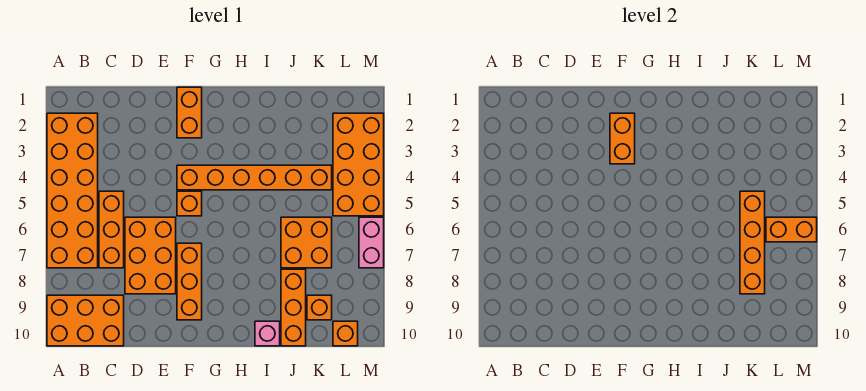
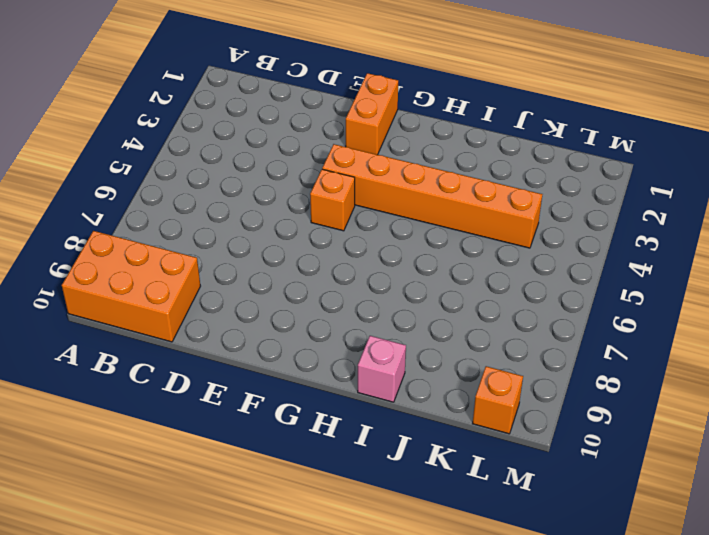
none -> orange 2x6 brick [47,113,98,268]
none -> orange 1x3 brick [99,191,124,268]
none -> orange 2x3 brick [125,217,176,294]

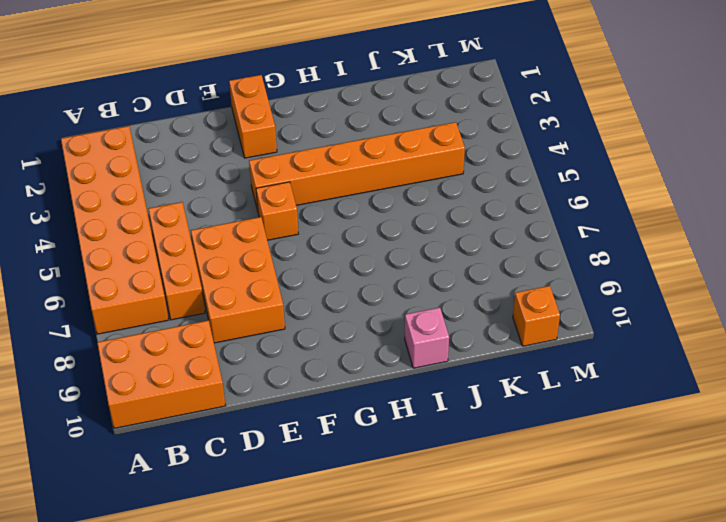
none -> orange 1x3 brick [177,243,202,320]
none -> orange 2x2 brick [281,217,332,268]
none -> orange 1x3 brick [281,269,306,346]

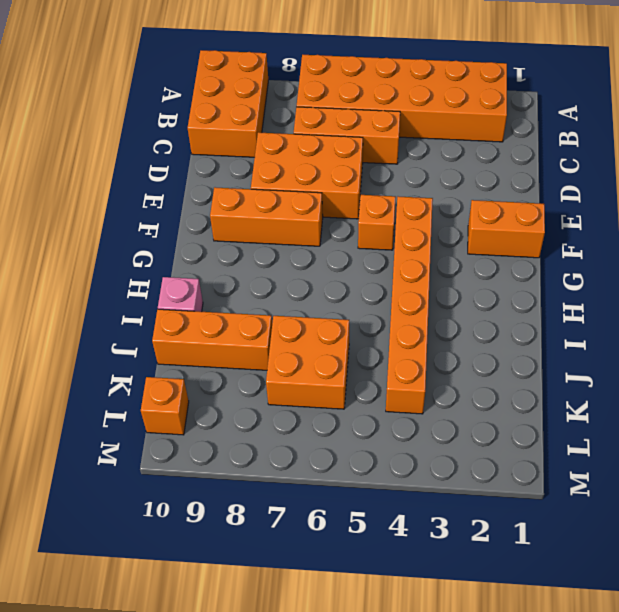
none -> orange 1x1 brick [307,295,332,320]
none -> orange 2x4 brick [333,113,384,216]
none -> pink 1x2 brick [359,217,384,268]

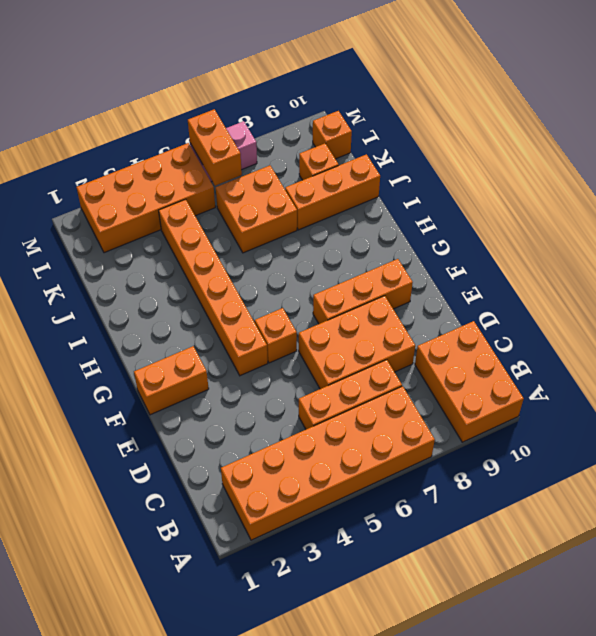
none -> pink 1x1 brick [255,321,280,346]
none -> orange 1x2 brick [610,113,635,164]
none -> orange 1x4 brick [740,191,765,294]

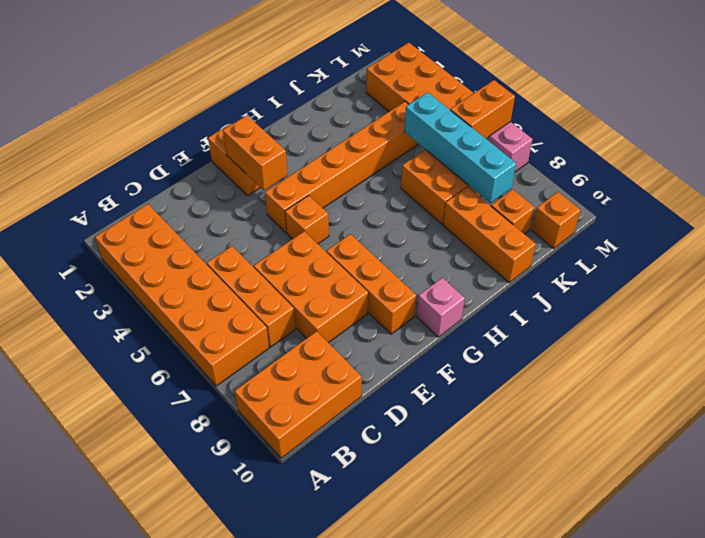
pink 1x1 brick [417,278,465,337] -> pink 1x1 brick moved to [255,321,280,346]
cyan 1x4 brick [404,92,516,203] -> orange 1x4 brick [740,191,765,294]

